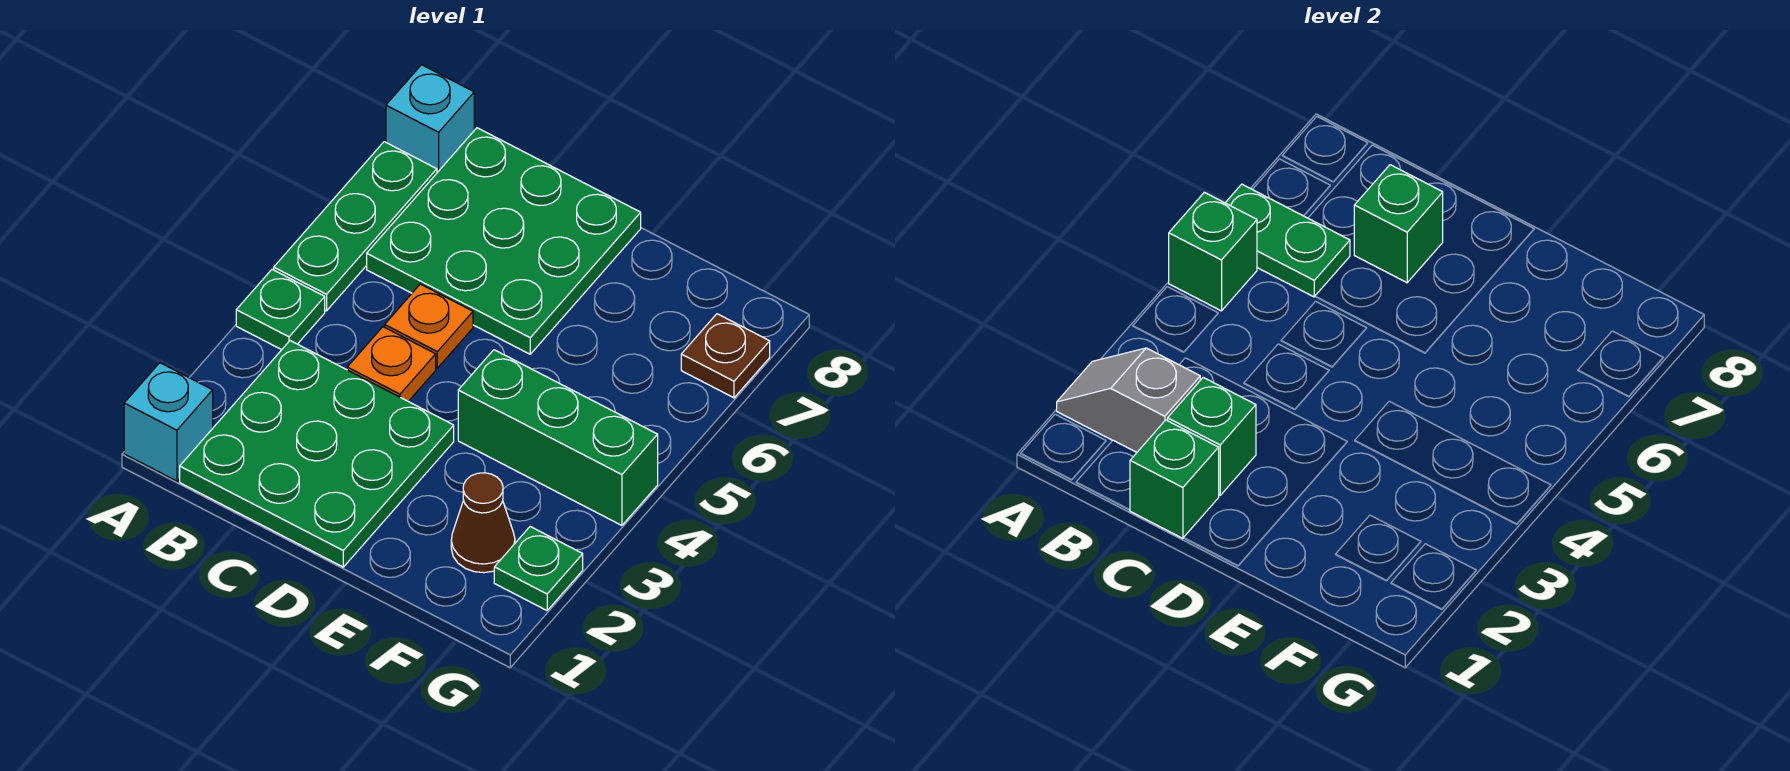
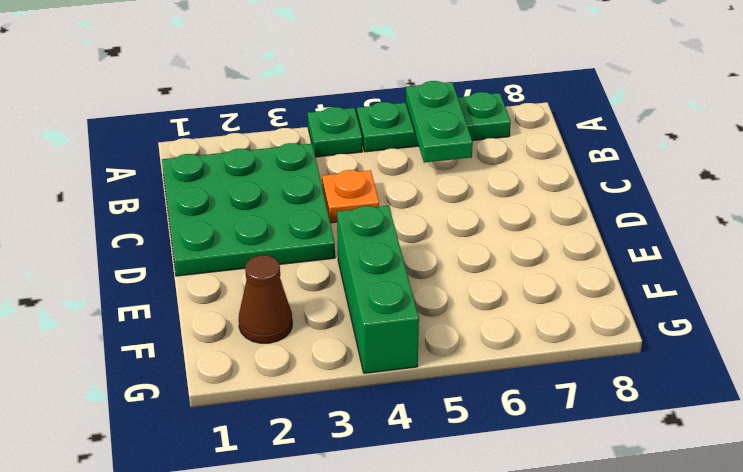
none -> cyan 1x1 brick [124,363,213,481]
none -> cyan 1x1 brick [386,65,474,172]
none -> green 3x3 plate [367,128,641,354]

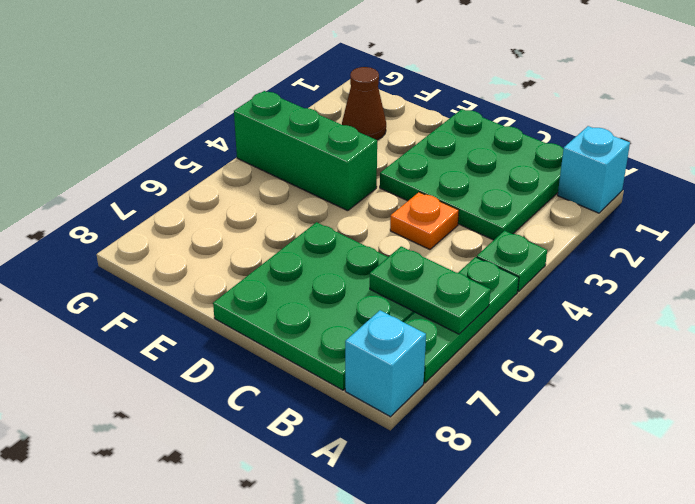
none -> orange 1x1 plate [385,284,473,368]
none -> green 1x1 plate [494,527,583,610]
none -> brown 1x1 plate [681,314,770,398]

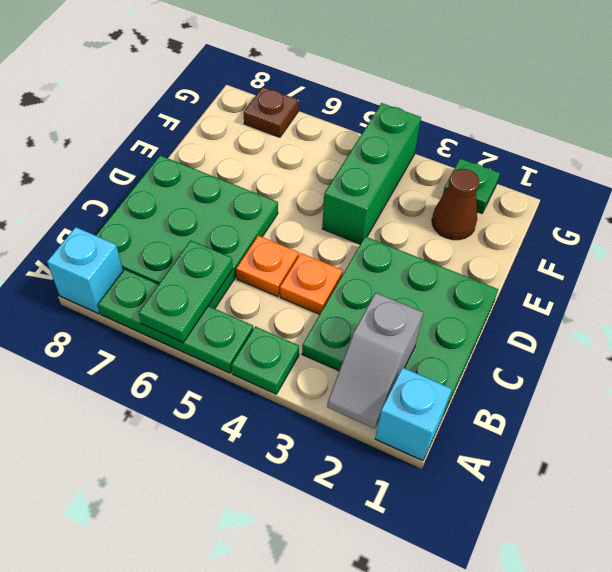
none -> green 1x1 brick [1169,192,1257,311]
none -> green 1x1 brick [1130,420,1219,538]
none -> green 1x1 brick [1168,378,1256,495]

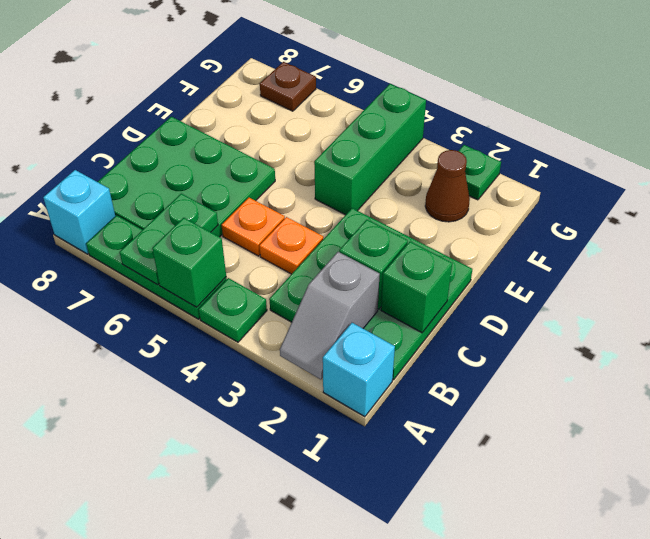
none -> green 1x1 brick [1354,165,1443,283]

